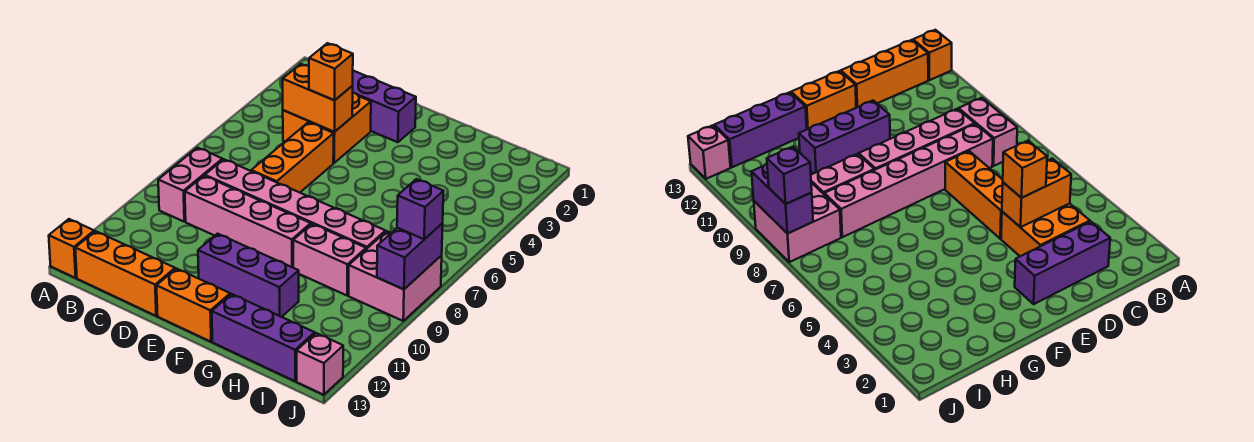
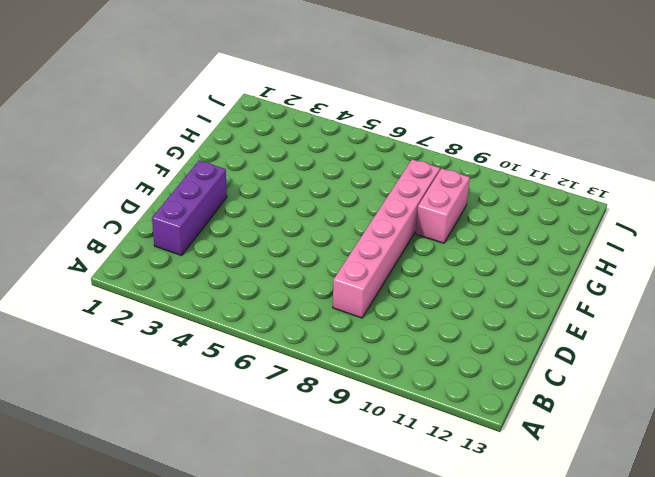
none -> orange 1x1 brick [49,219,94,278]
none -> pink 1x2 brick [158,148,222,222]
none -> orange 1x3 brick [75,231,175,316]

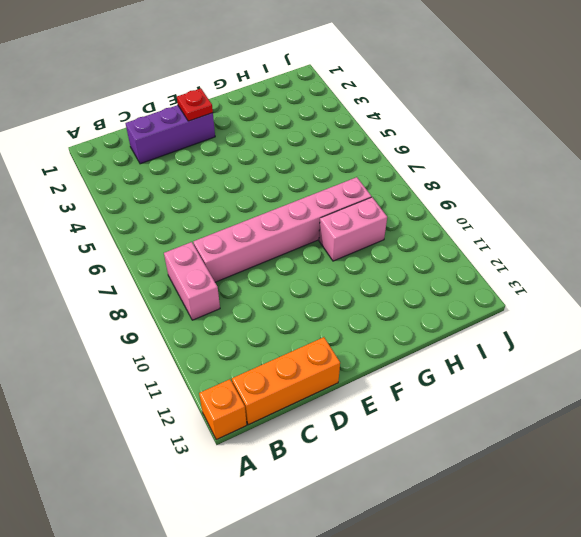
red 1x1 plate [177,88,213,121] -> none
none -> orange 2x2 brick [283,93,371,163]
none -> pink 1x4 brick [185,176,311,268]
none -> orange 1x3 brick [251,122,334,193]

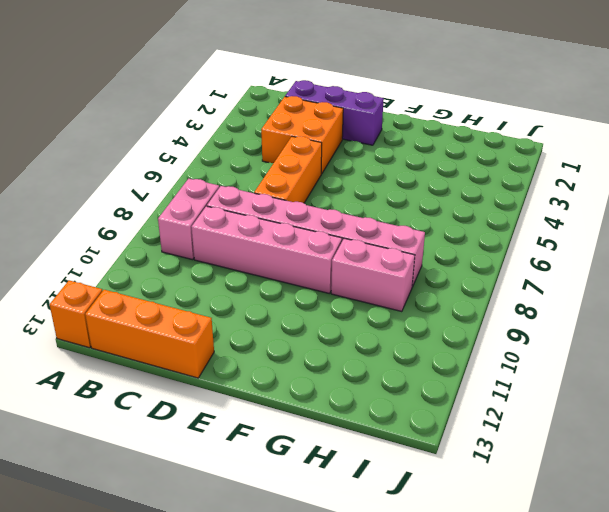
none -> purple 1x3 brick [198,234,299,317]
none -> orange 1x2 brick [156,269,230,342]
none -> purple 1x3 brick [212,294,315,381]

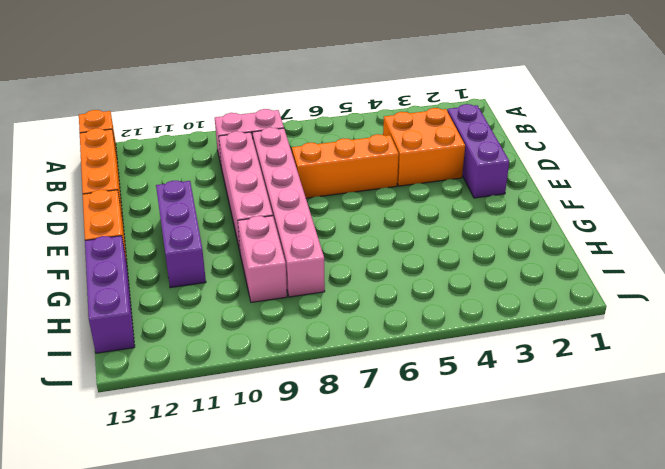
none -> pink 2x2 brick [349,231,442,321]
none -> pink 1x1 brick [297,333,343,395]
none -> orange 1x2 brick [283,64,353,132]

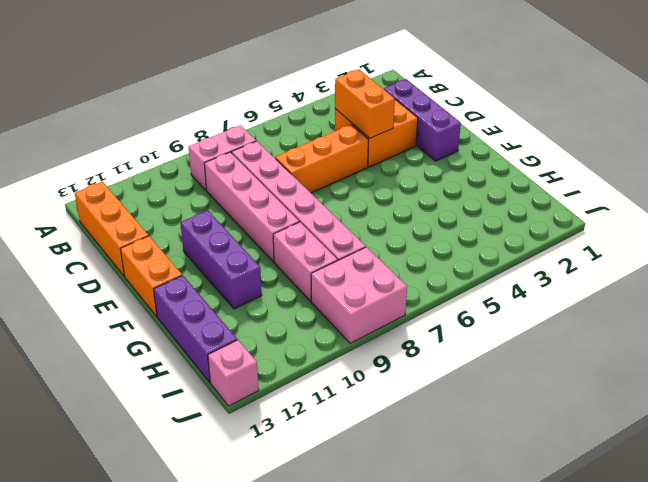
none -> orange 1x1 brick [49,219,94,278]
none -> purple 1x2 brick [377,223,443,289]
none -> orange 1x1 brick [309,43,353,100]

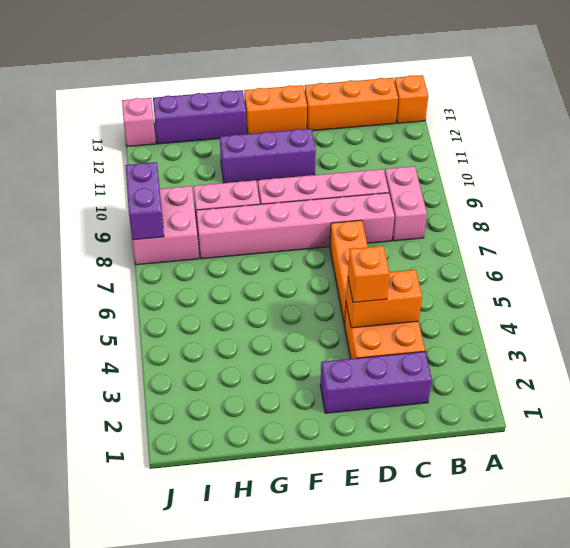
none -> purple 1x1 brick [397,179,444,239]

